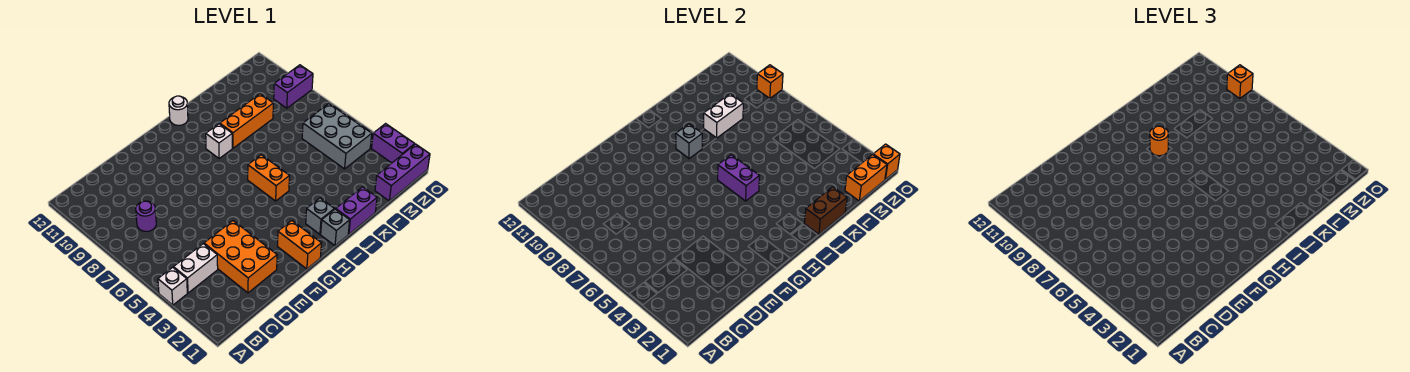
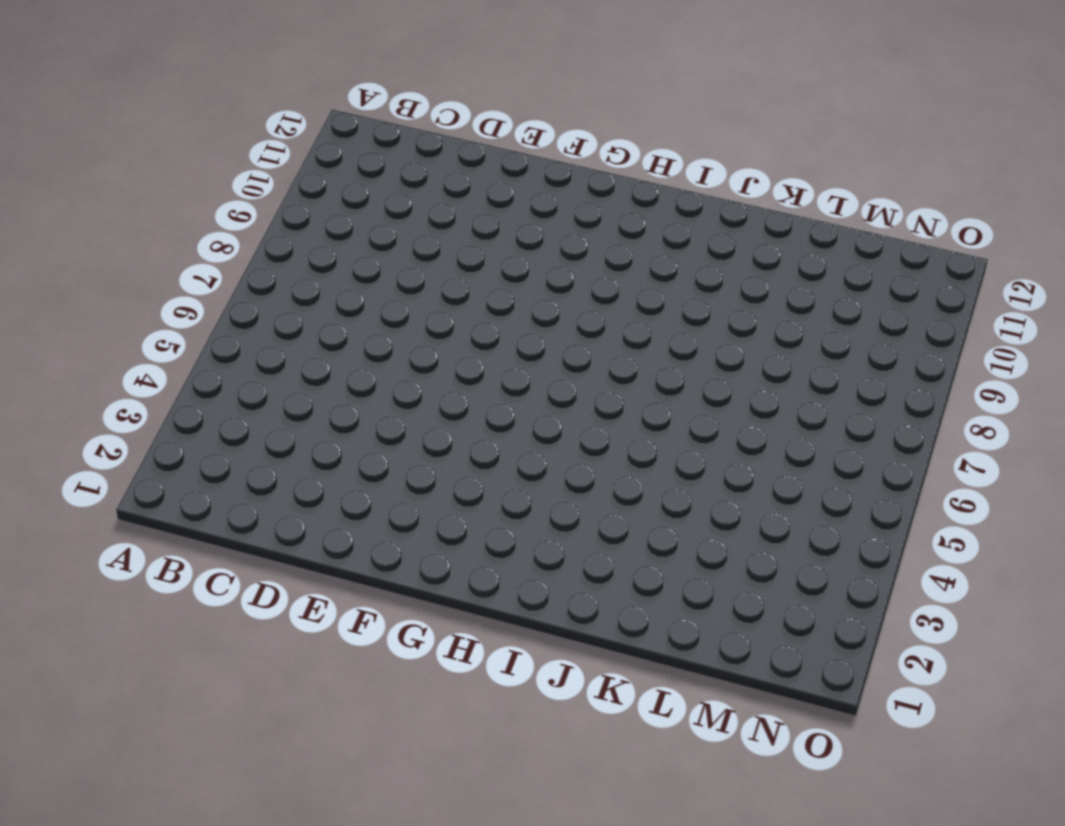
none -> white 1x1 brick [158,267,187,305]
none -> white 1x2 brick [173,244,218,293]
none -> purple 1x1 round brick [136,201,156,231]

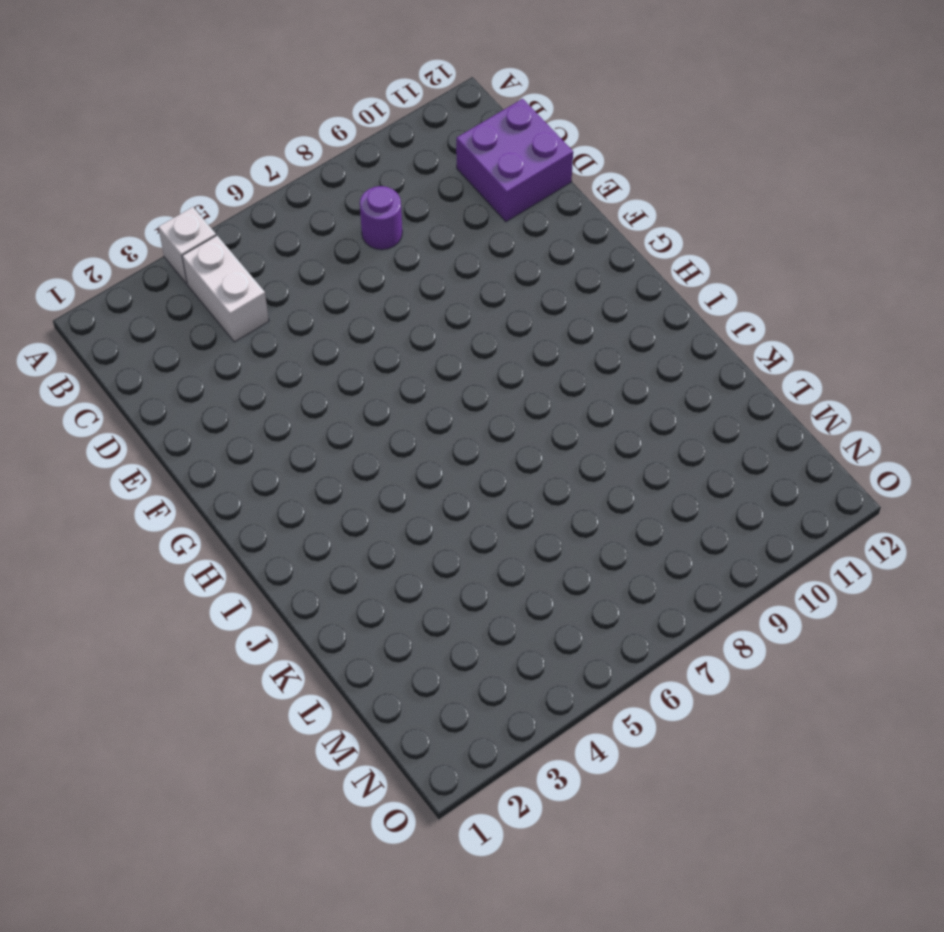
purple 2x2 brick [456,99,573,222] -> none
none -> orange 2x3 brick [204,221,277,293]
none -> orange 1x2 brick [278,221,321,269]
none -> grey 1x1 brick [321,209,350,246]

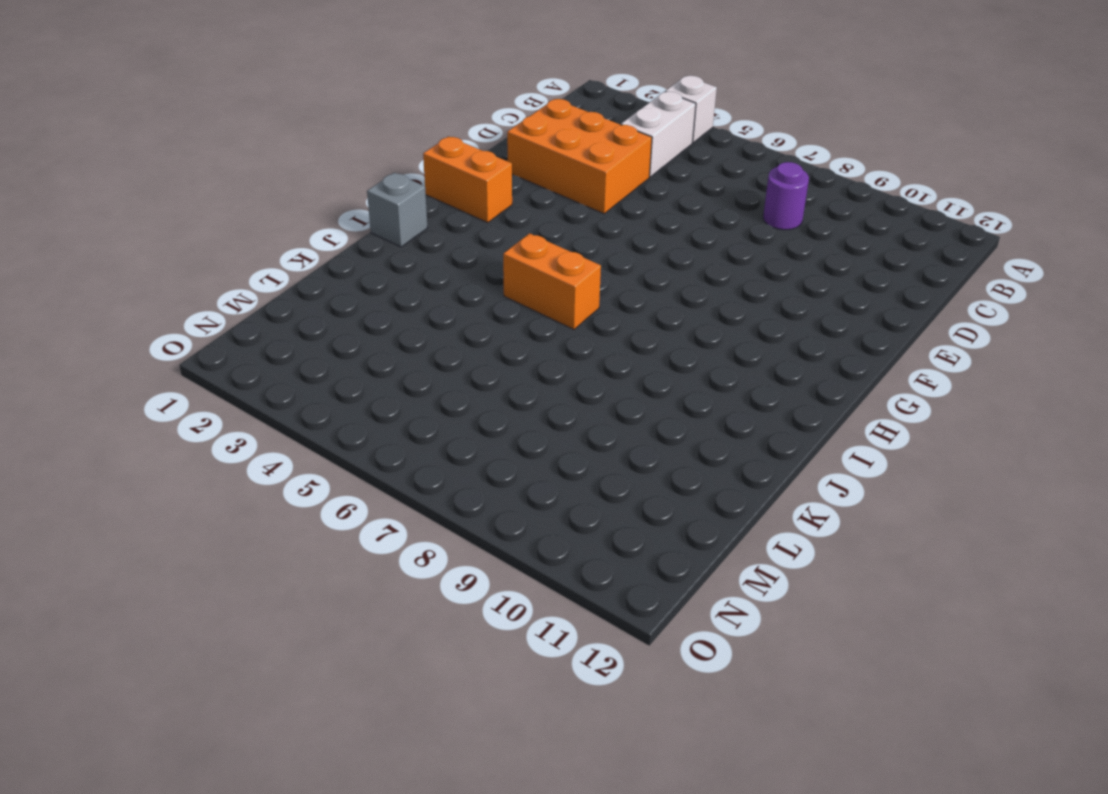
none -> grey 1x1 brick [306,198,334,234]
none -> white 1x1 brick [206,124,232,159]
none -> white 1x1 round brick [169,96,188,125]

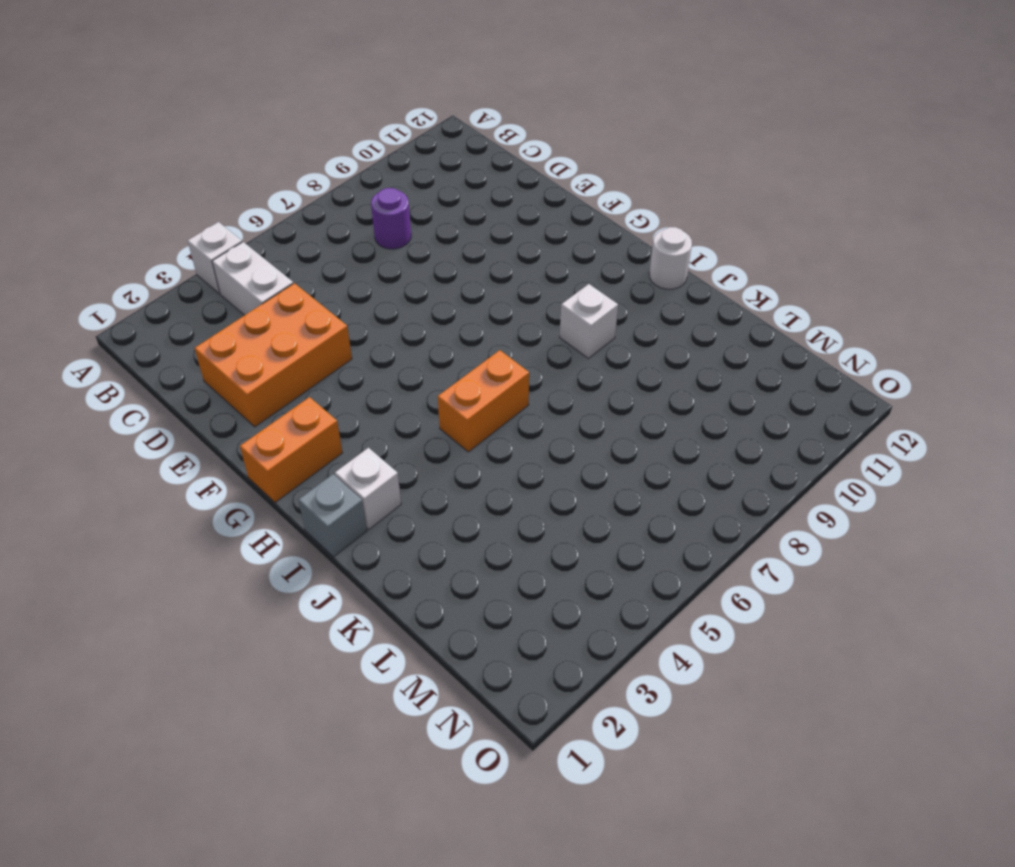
white 1x1 brick [335,448,401,529] -> grey 1x1 brick [306,198,334,234]
none -> purple 1x2 brick [336,187,377,234]
none -> orange 1x3 brick [220,94,273,148]
none -> purple 1x3 brick [375,144,430,201]

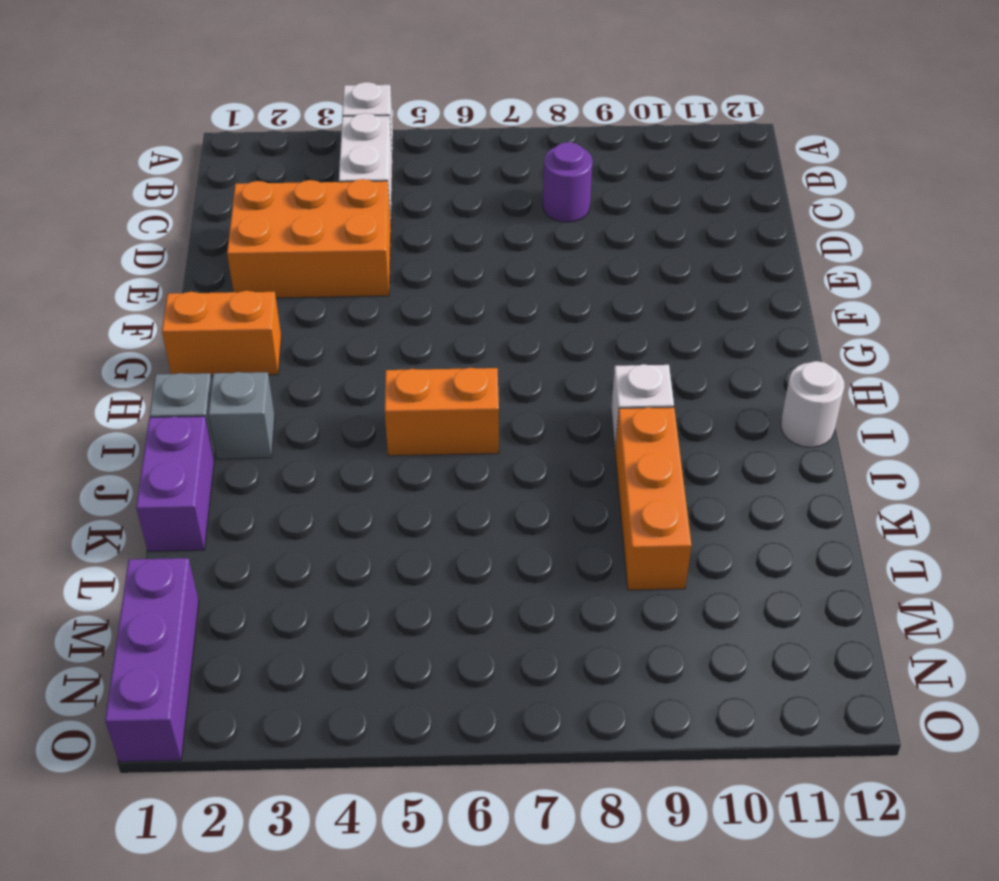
none -> grey 2x3 brick [302,104,372,169]
none -> purple 1x2 brick [274,65,313,108]
none -> purple 1x2 brick [372,124,415,163]

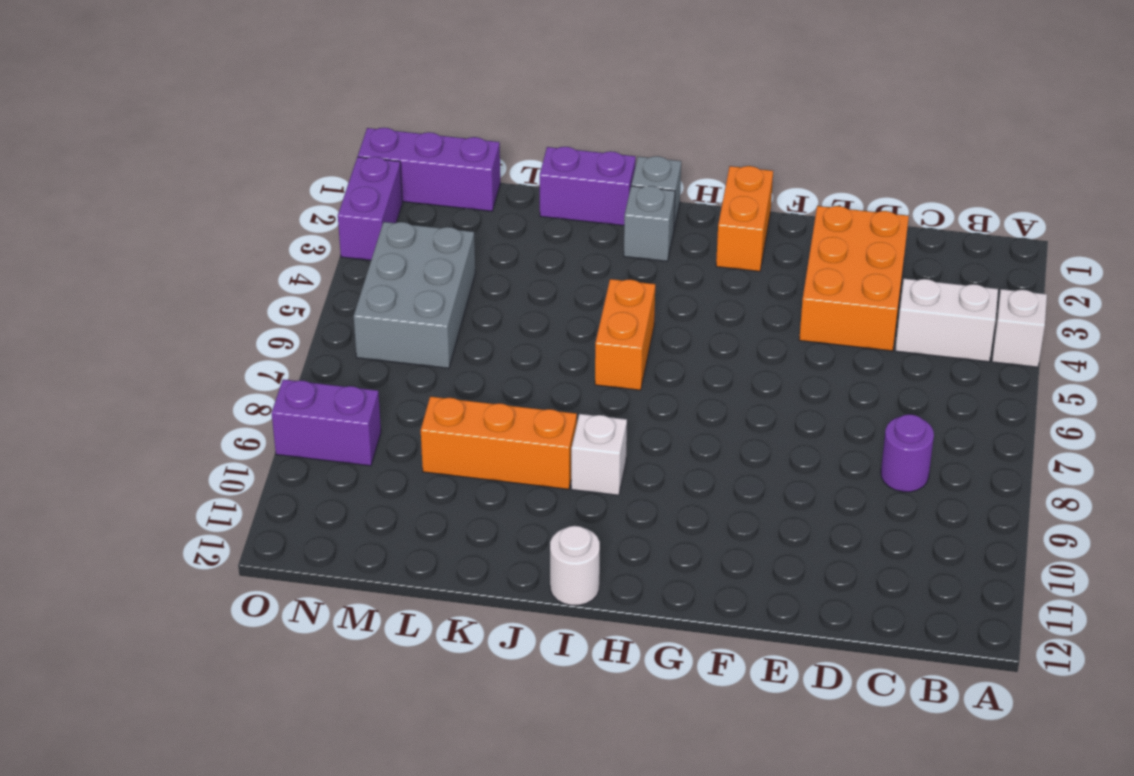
none -> purple 1x2 brick [718,155,759,201]
none -> grey 1x1 brick [676,124,702,159]
none -> brown 1x2 brick [805,187,847,234]

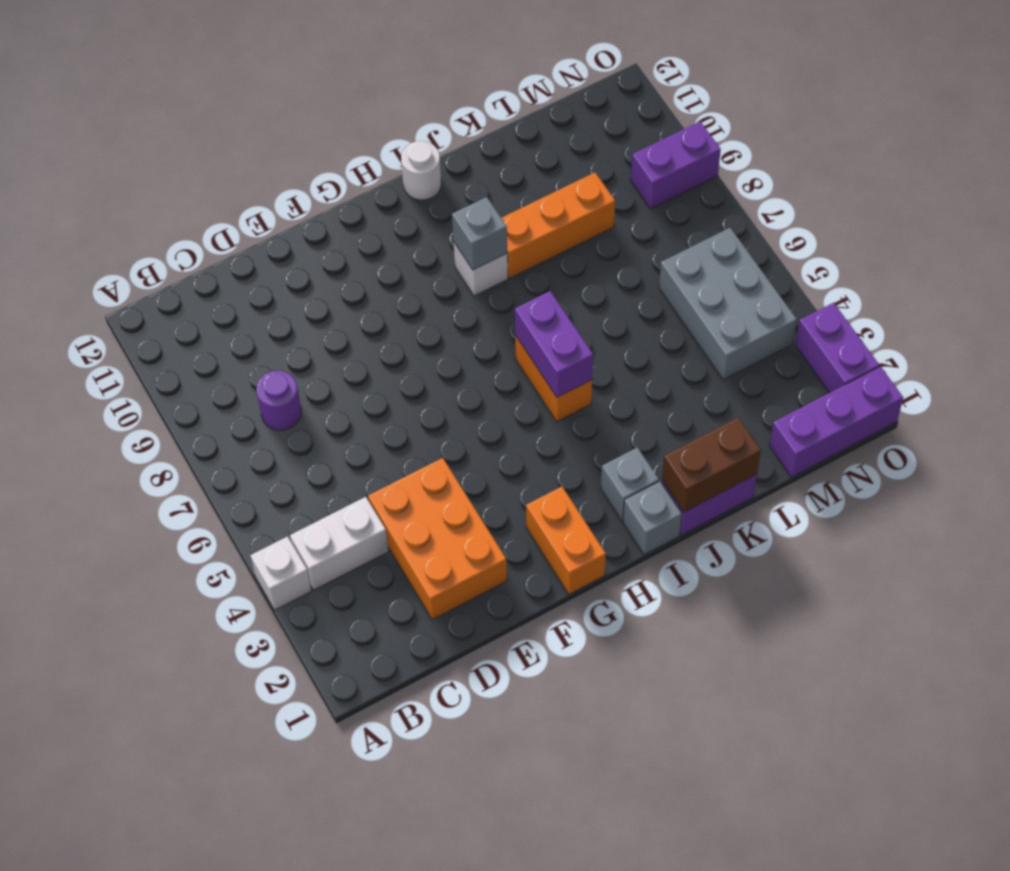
none -> white 1x2 brick [704,94,743,138]
none -> orange 1x2 brick [845,155,887,201]
none -> orange 1x1 brick [873,144,900,179]

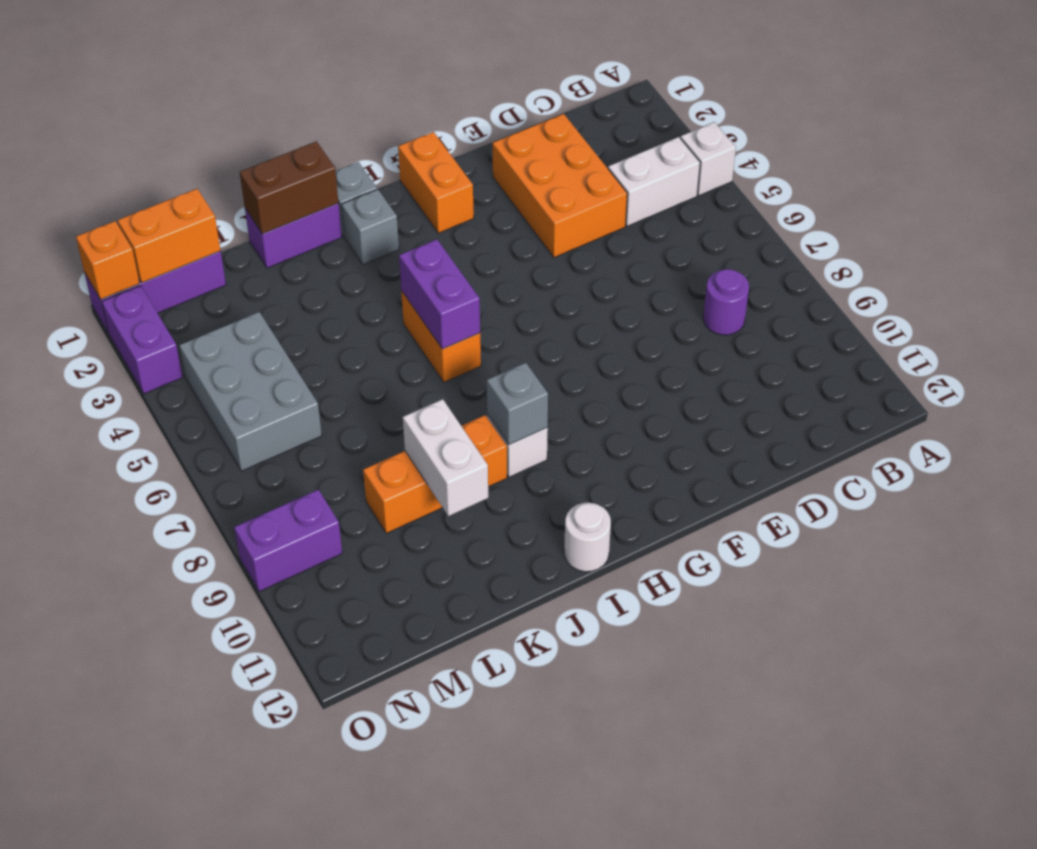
white 1x2 brick [403,399,488,516] -> white 1x2 brick turned to [704,94,743,138]
none -> orange 1x1 brick [757,65,783,98]
none -> orange 1x1 round brick [1150,126,1168,156]
none -> orange 1x1 brick [1227,65,1253,98]

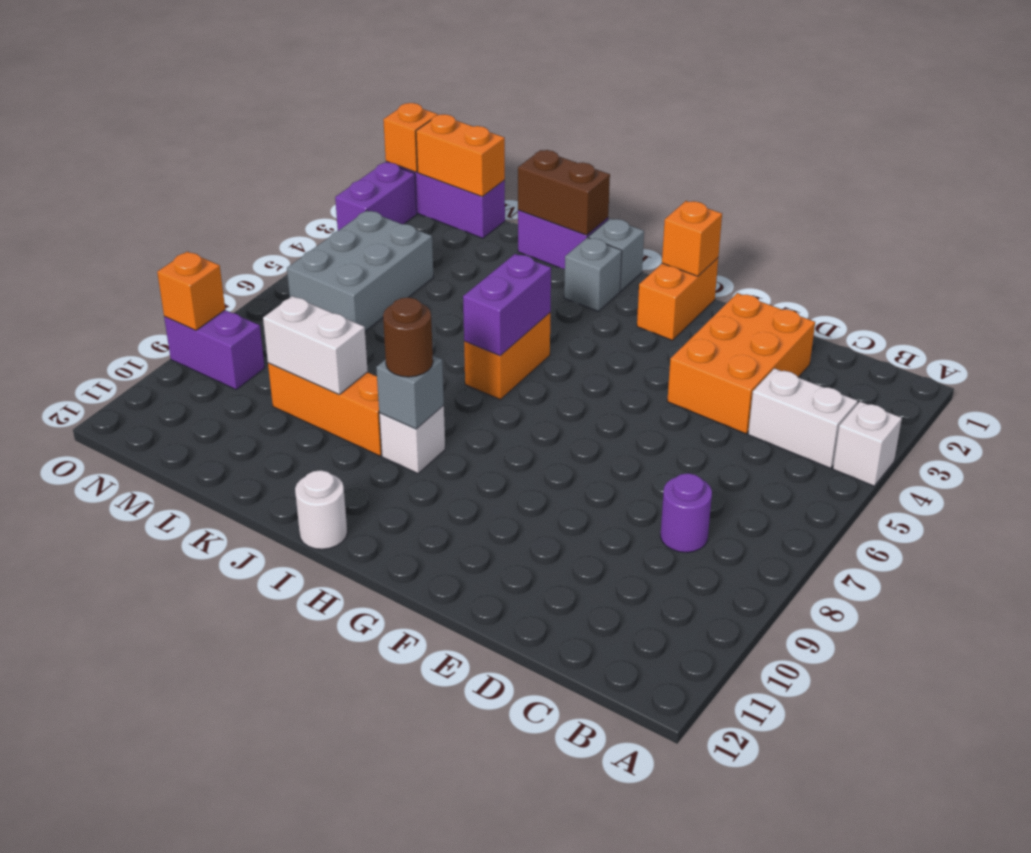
orange 1x1 brick [662,201,722,276] -> orange 1x1 brick moved to [1227,65,1253,98]
brown 1x1 round brick [383,297,433,377] -> orange 1x1 round brick [1150,126,1168,156]

